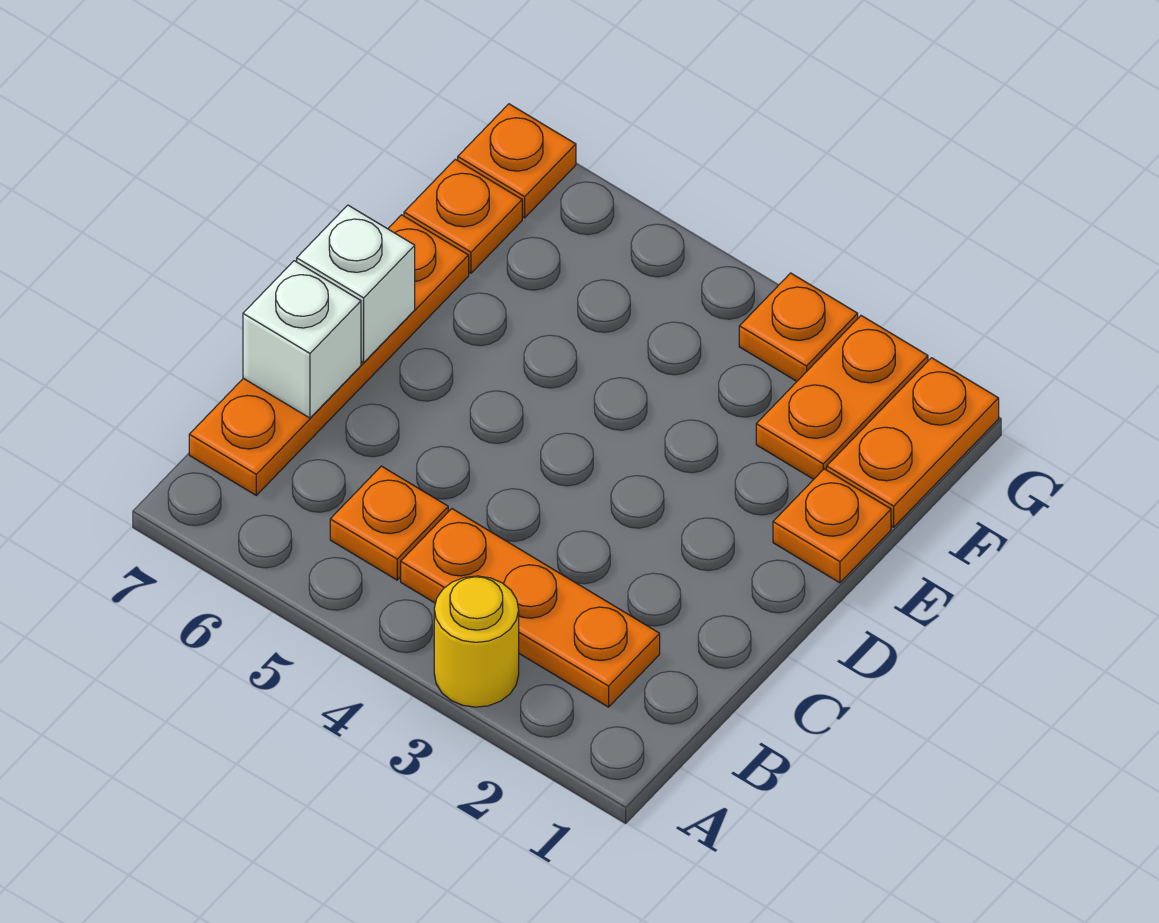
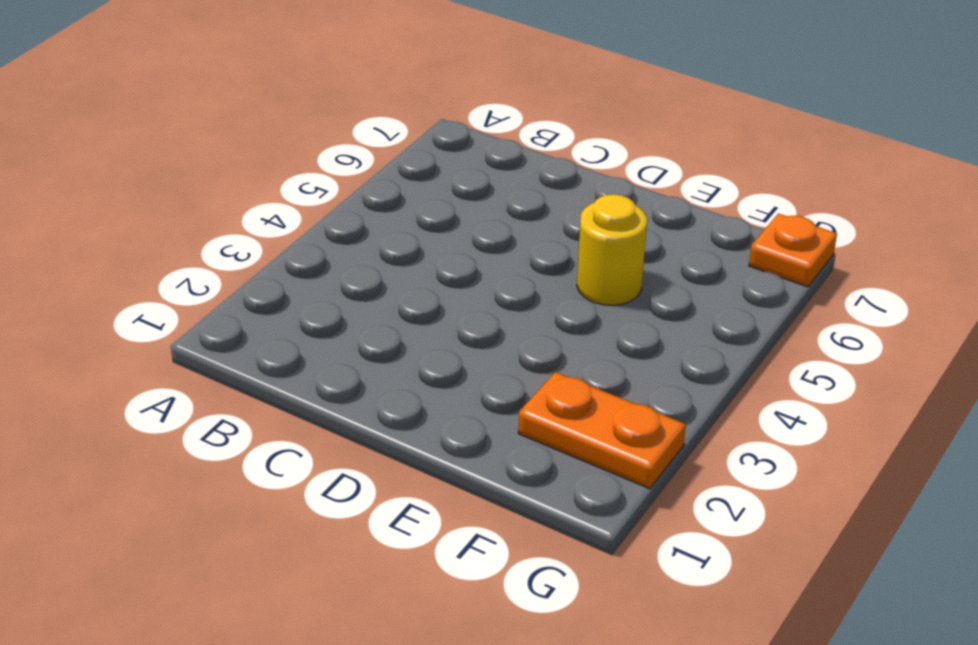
yellow 1x1 round brick [577,194,647,305] -> yellow 1x1 round brick moved to [434,576,519,707]
none -> orange 1x3 plate [401,509,660,707]
none -> orange 1x1 plate [330,466,448,580]
none -> orange 1x4 plate [189,215,469,495]

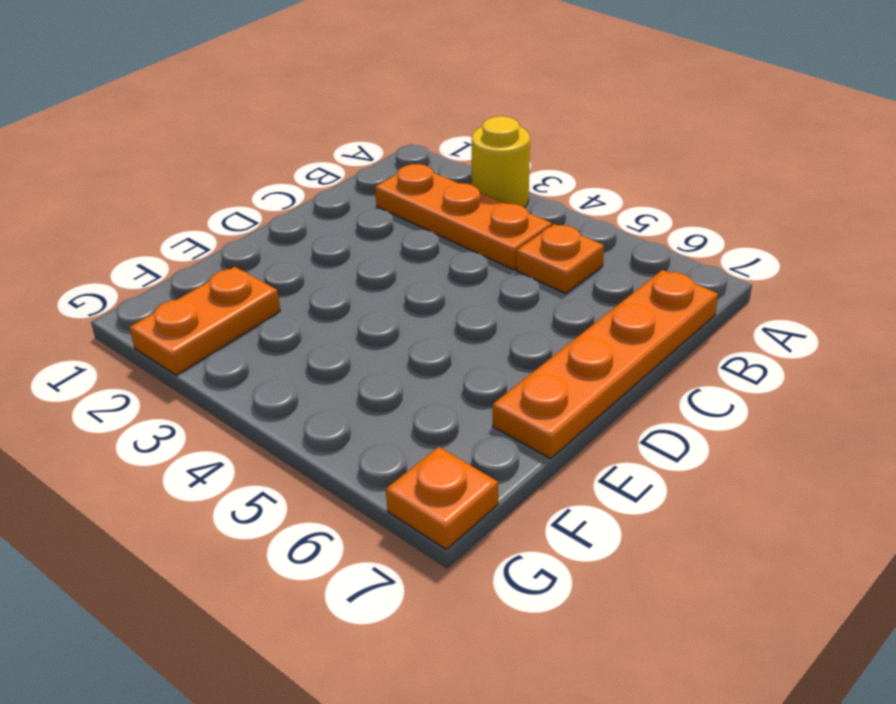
none -> orange 1x1 plate [773,469,891,583]
none -> orange 1x2 plate [827,358,999,527]
none -> orange 1x1 plate [404,159,522,273]

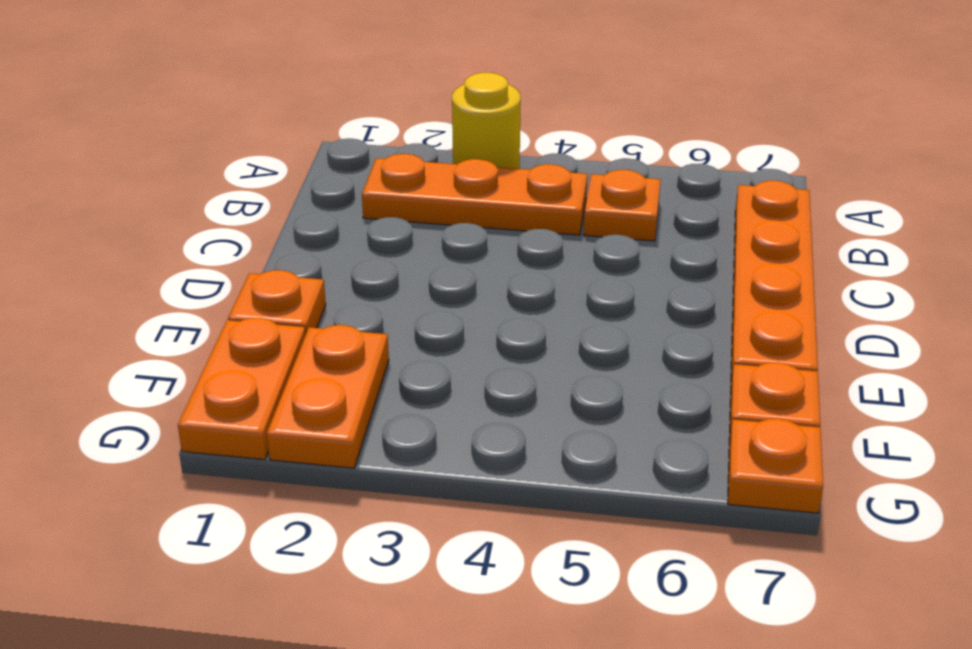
none -> orange 1x1 plate [739,273,858,381]
none -> white 1x1 brick [243,261,361,418]
none -> white 1x1 brick [297,205,415,362]

